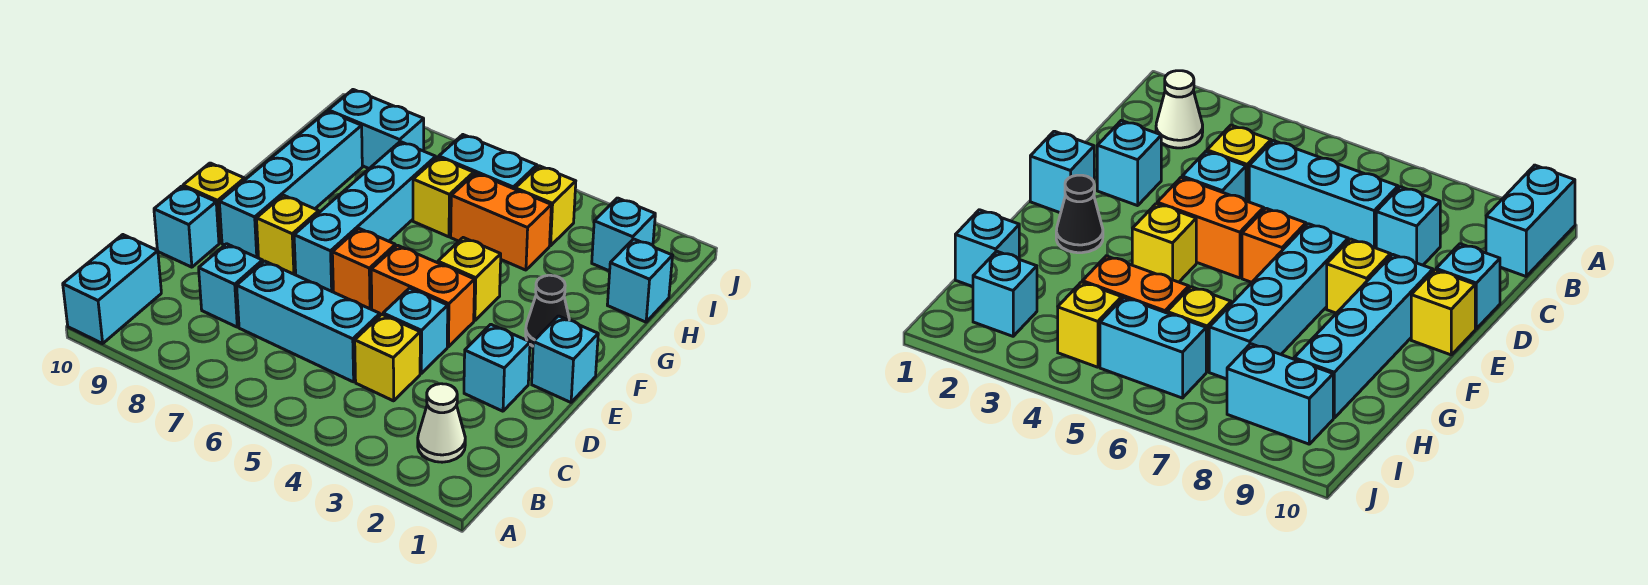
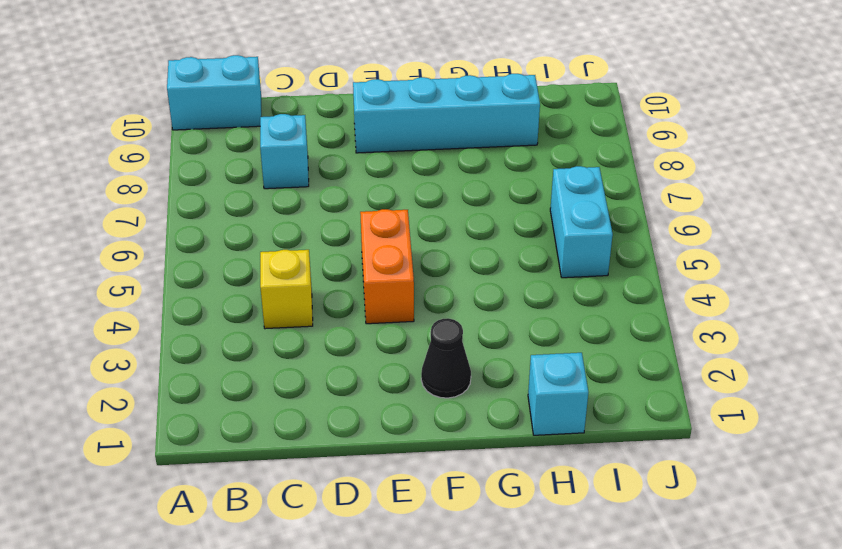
none -> white 1x1 cone [418,384,465,462]
none -> cyan 1x3 brick [237,261,380,382]
none -> cyan 1x1 brick [464,324,530,411]

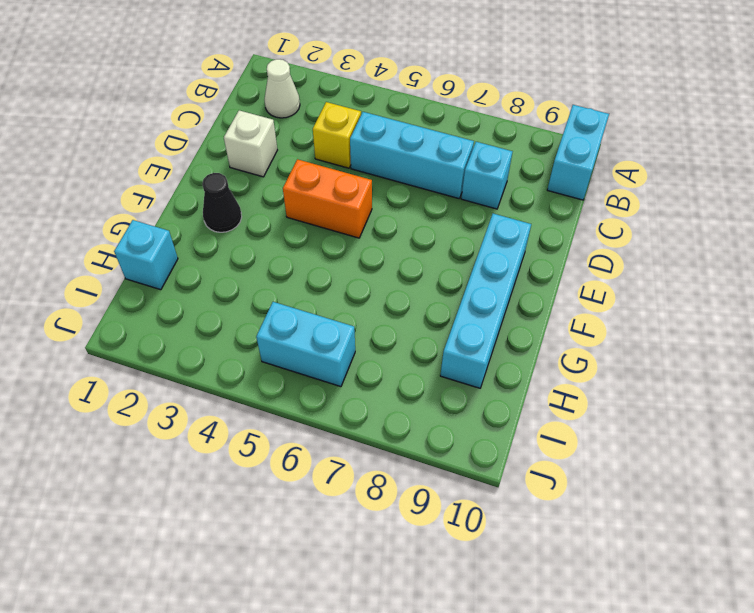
white 1x1 brick [224,110,277,177] -> cyan 1x1 brick [464,324,530,411]
none -> cyan 1x1 brick [383,288,448,373]
none -> cyan 1x1 brick [154,186,219,267]
none -> cyan 1x1 brick [532,316,598,402]

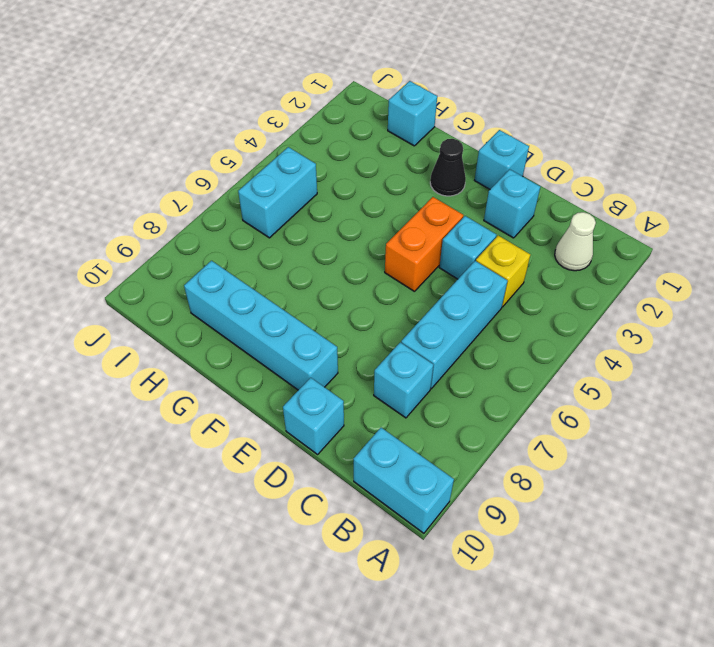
none -> orange 1x1 brick [332,228,395,309]
none -> cyan 1x4 brick [294,142,436,292]
none -> yellow 1x1 brick [256,195,319,275]

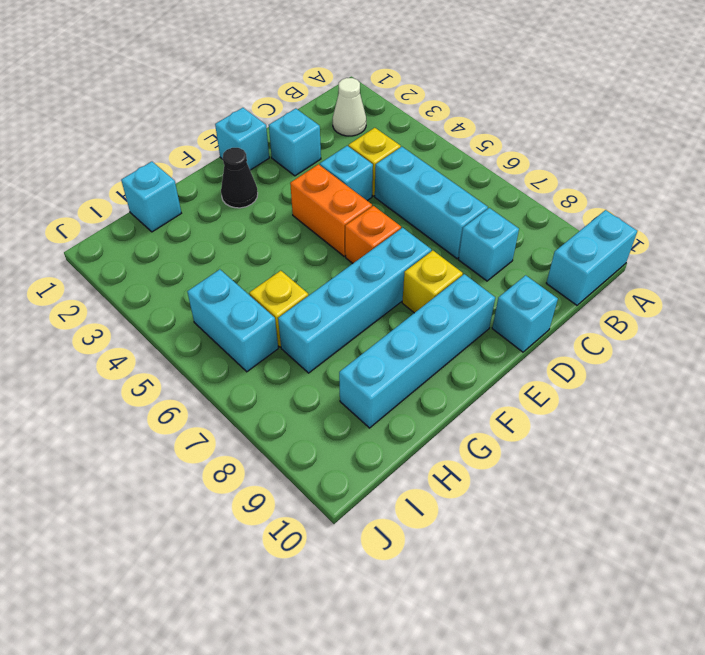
none -> yellow 1x1 brick [183,163,245,243]
none -> yellow 1x1 brick [438,238,501,321]
none -> orange 1x2 brick [451,173,551,270]

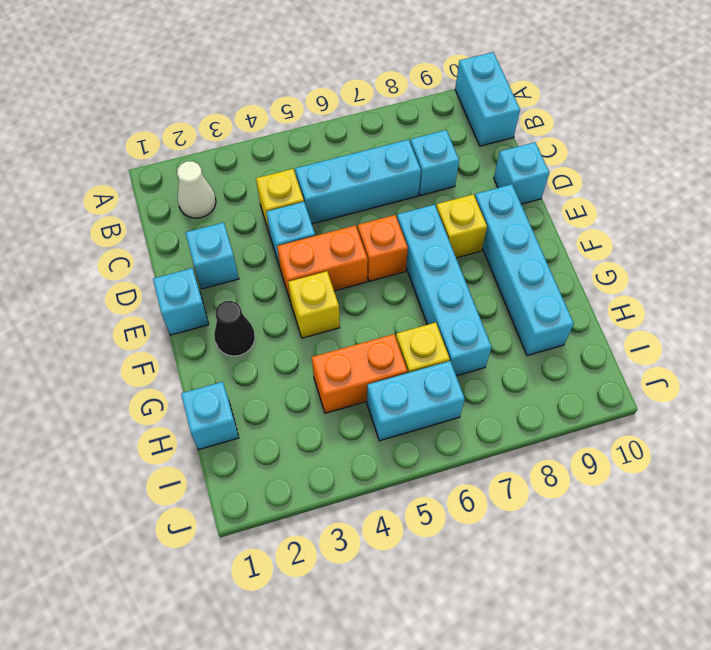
none -> yellow 1x1 brick [183,163,245,243]
none -> cyan 1x1 brick [592,198,655,271]
none -> yellow 1x1 brick [515,166,576,246]

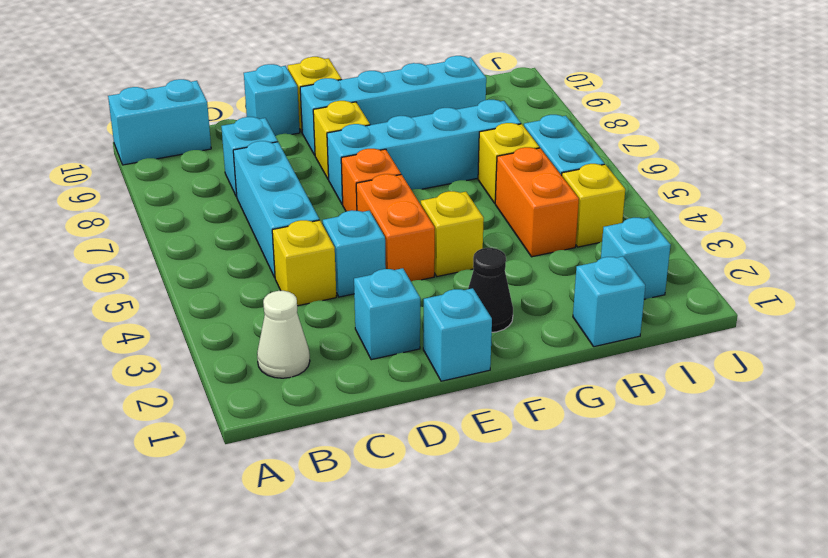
none -> cyan 1x2 brick [328,90,424,168]

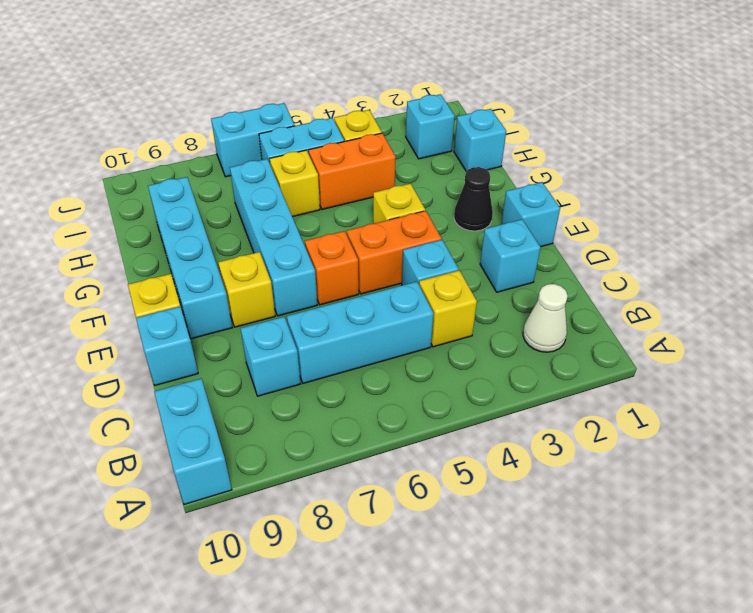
cyan 1x2 brick [211,103,295,177] -> cyan 1x2 brick moved to [328,90,424,168]

